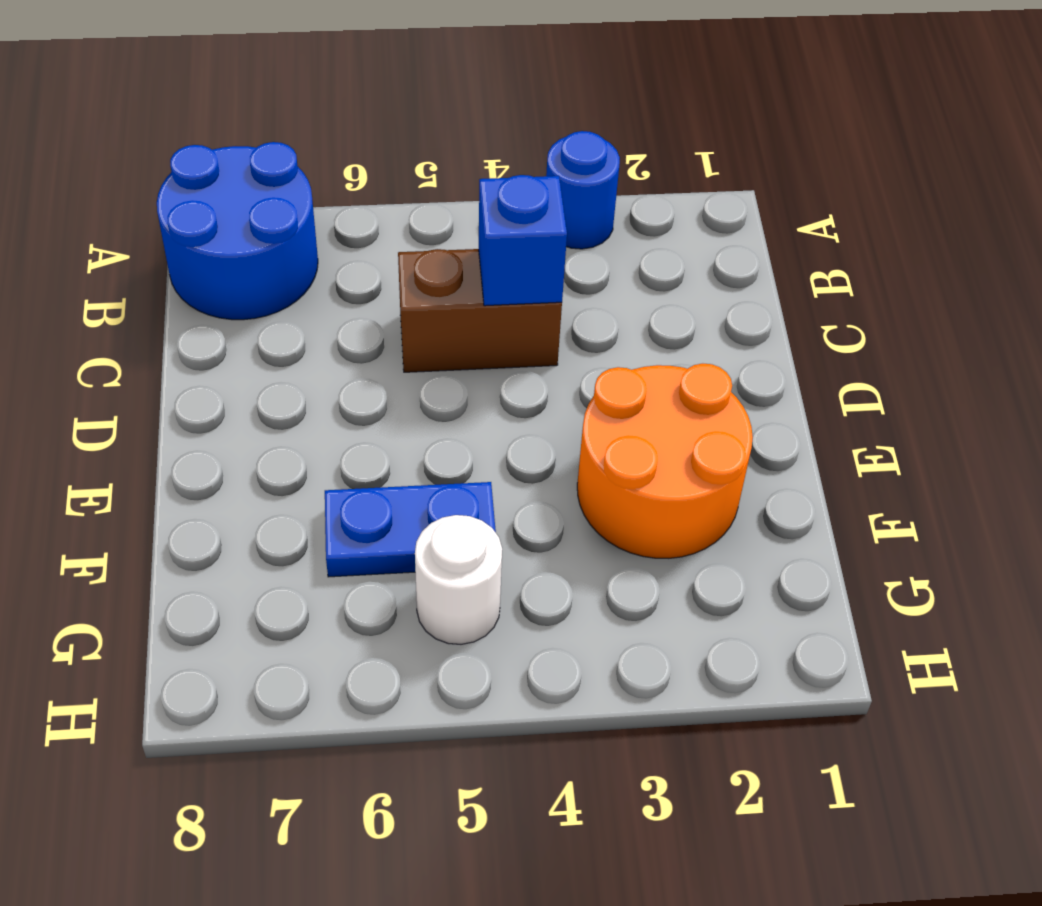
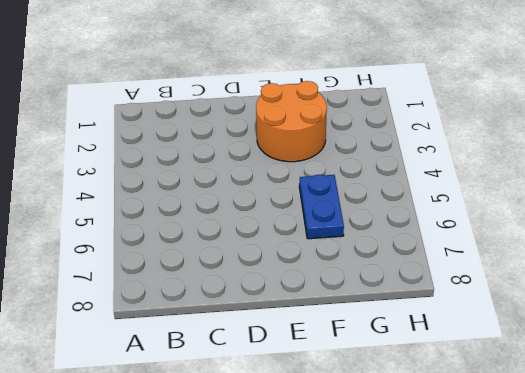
none -> blue 1x1 round brick [546,131,620,249]
none -> blue 2x2 round brick [157,142,318,320]

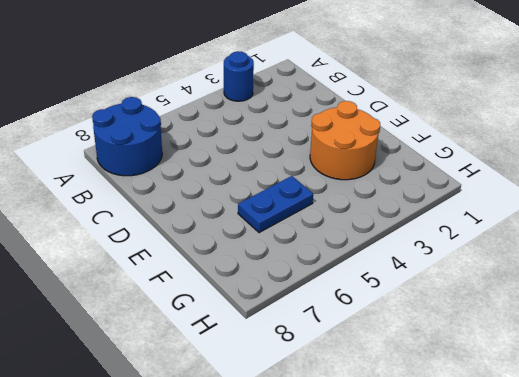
none -> brown 1x2 brick [398,249,562,372]
none -> white 1x1 round brick [415,515,502,644]

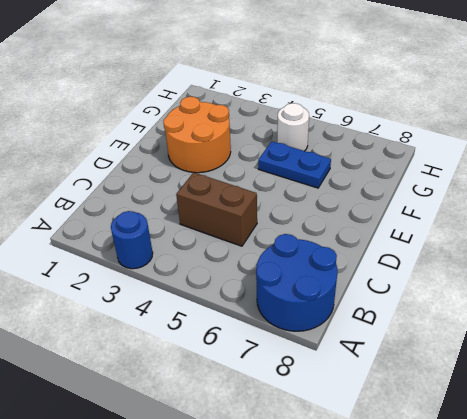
none -> blue 1x1 brick [479,175,567,306]

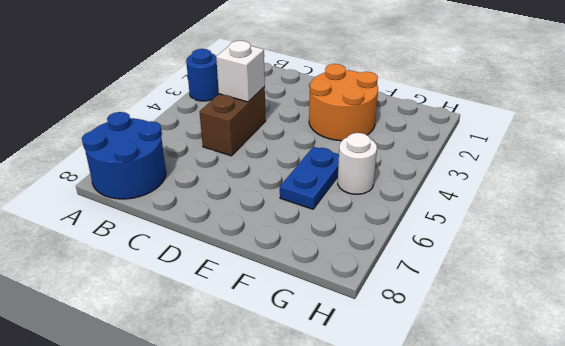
white 1x1 brick [216,41,265,102] -> blue 1x1 brick [479,175,567,306]

